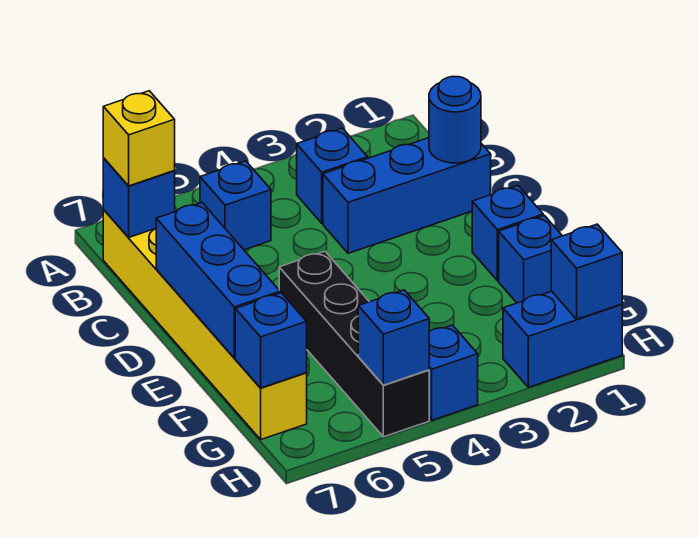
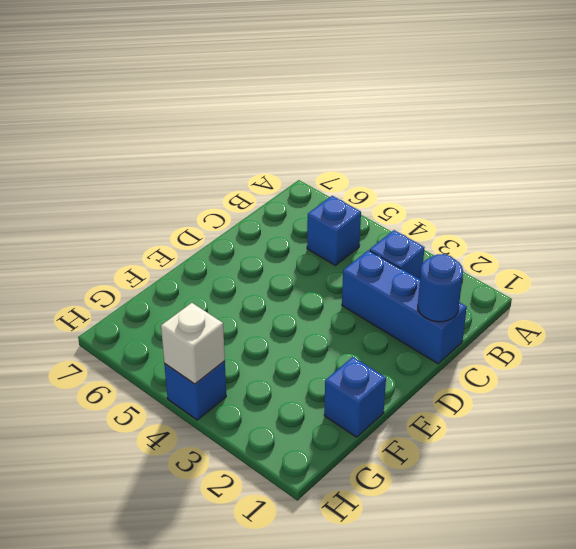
white 1x1 brick [161,303,225,384] -> none
none -> yellow 1x6 brick [103,210,307,439]
none -> blue 1x1 brick [472,186,543,281]
none -> black 1x4 brick [279,251,429,437]

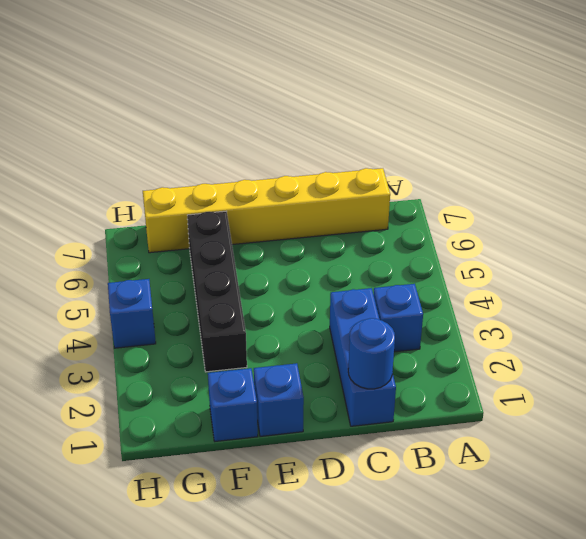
black 1x4 brick [187,211,247,372] -> black 1x4 brick turned to [279,251,429,437]
none -> blue 1x1 brick [200,161,271,250]
none -> blue 1x2 brick [503,291,622,387]
none -> blue 1x1 brick [103,158,175,238]

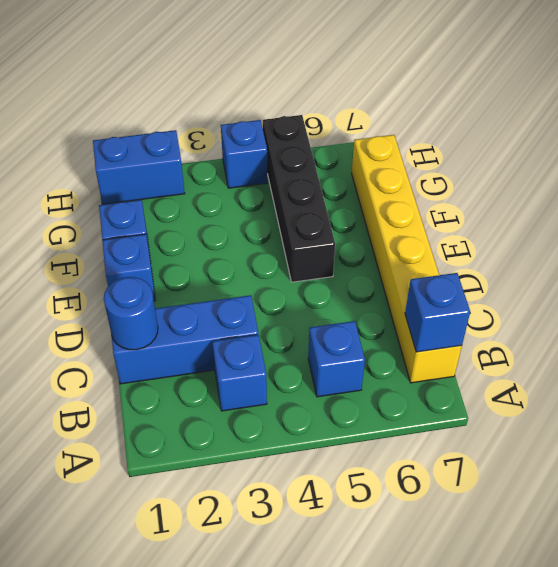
none -> blue 1x3 brick [156,203,280,358]
none -> blue 1x1 brick [235,293,307,388]
none -> blue 1x1 brick [551,224,622,319]

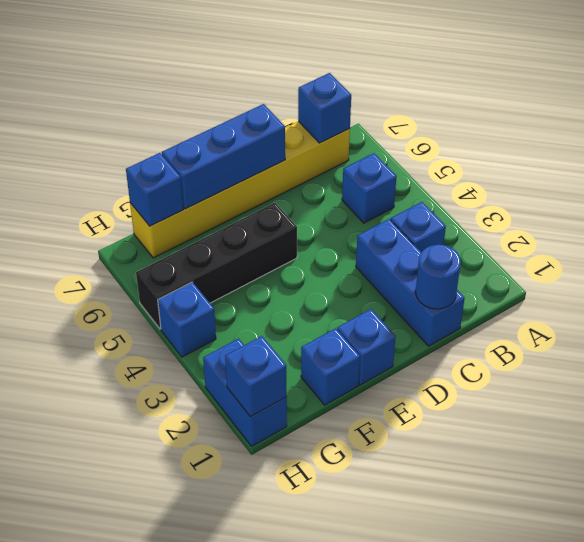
none -> blue 1x1 brick [358,290,429,385]
none -> yellow 1x1 brick [103,91,175,186]

